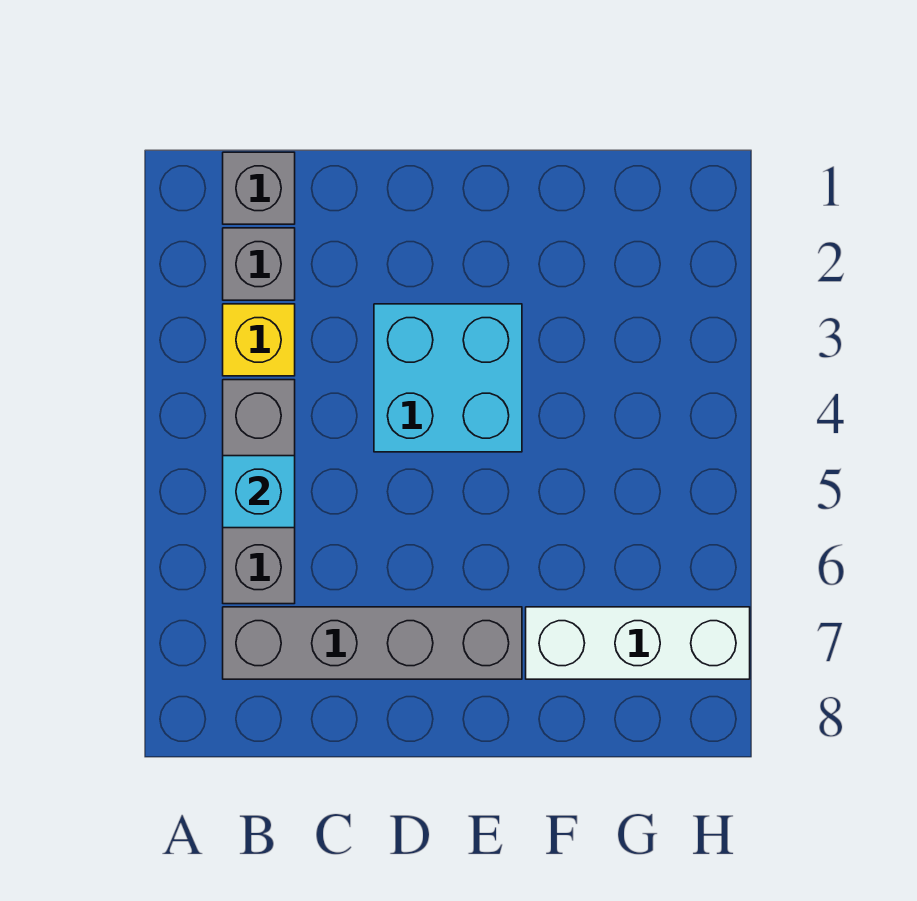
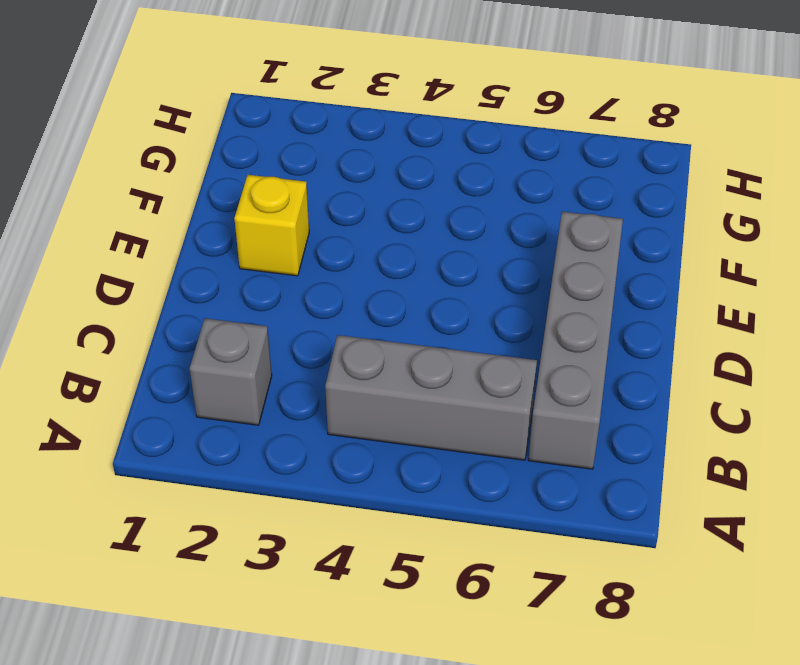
yellow 1x1 brick [234,175,309,276] -> yellow 1x1 brick moved to [223,304,295,376]
none -> grey 1x1 brick [223,152,295,224]
none -> cyan 2x2 brick [374,304,522,452]

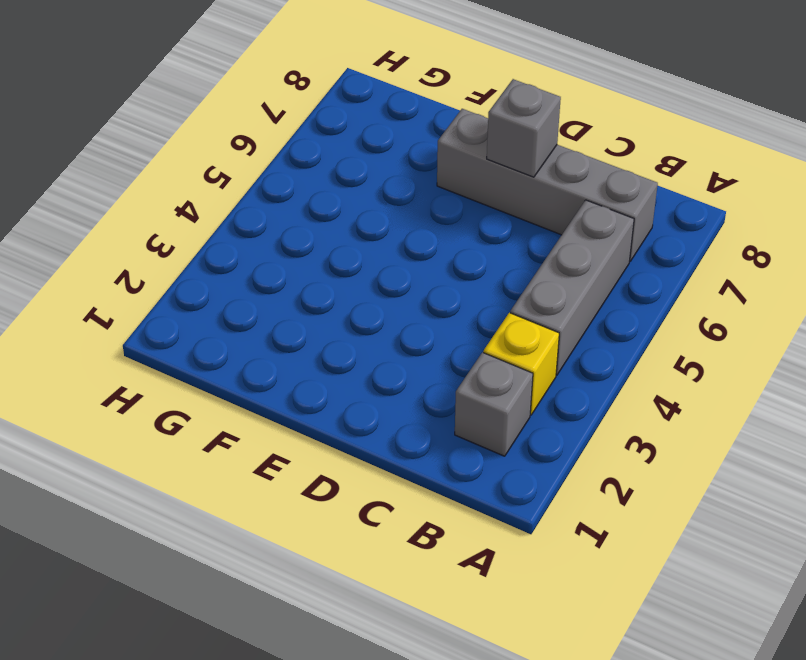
grey 1x1 brick [487,79,561,177] -> grey 1x1 brick moved to [223,152,295,224]
none -> cyan 2x2 brick [374,304,522,452]
none -> white 1x3 brick [526,607,750,679]

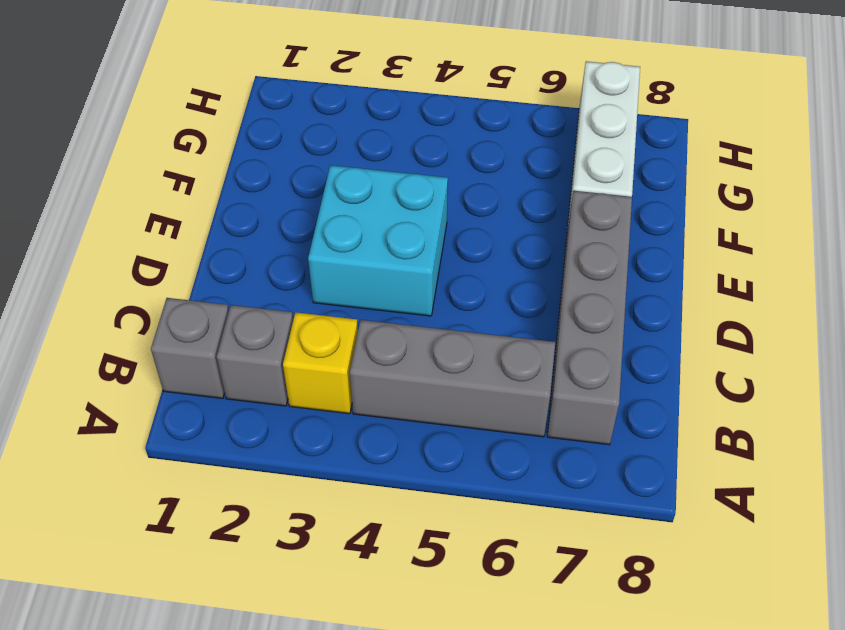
none -> cyan 1x1 brick [223,456,295,528]

